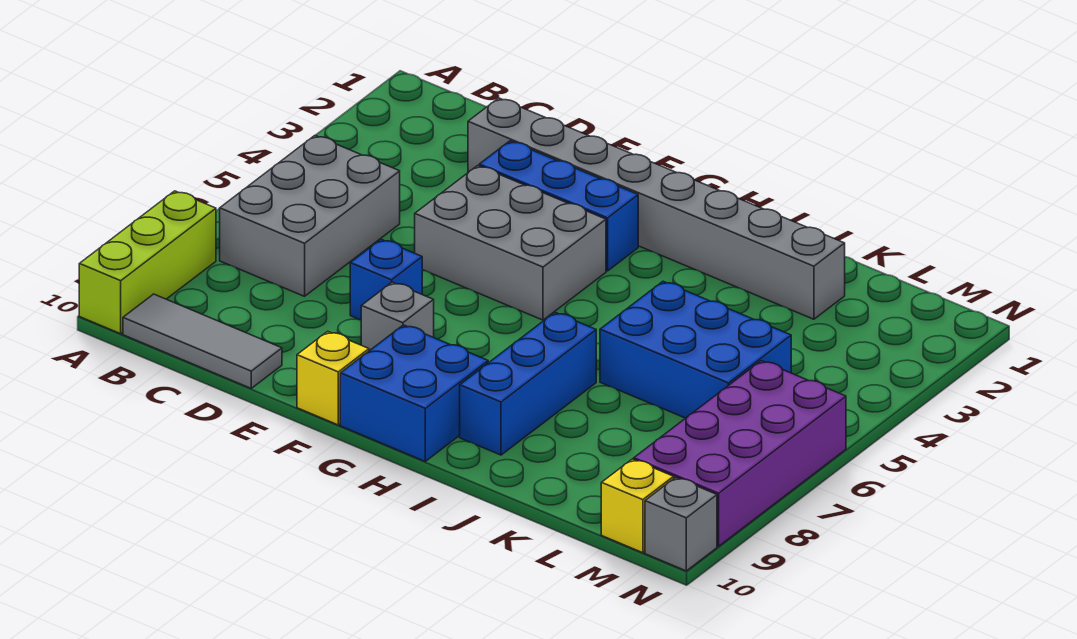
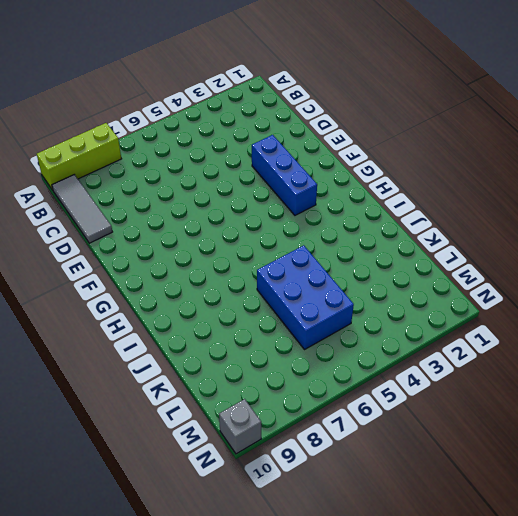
none -> grey 2x3 brick [220,135,400,296]
none -> grey 1x8 brick [468,98,845,319]
none -> grey 2x3 brick [415,166,606,320]

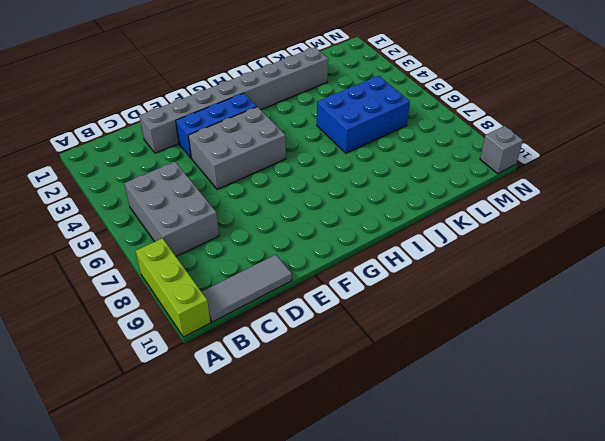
none -> blue 1x1 brick [350,239,422,320]
none -> grey 1x1 brick [361,282,434,351]
none -> yellow 1x1 brick [297,331,369,425]

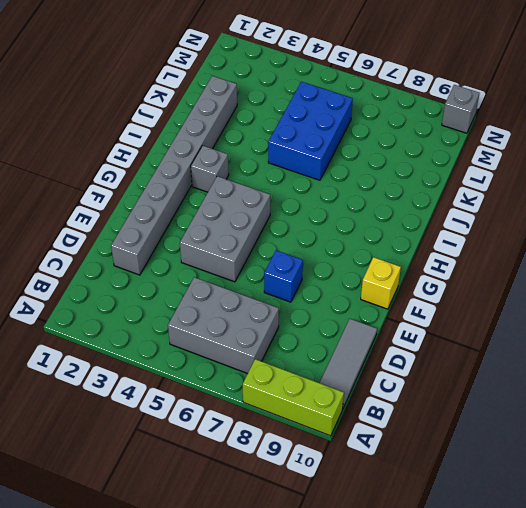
grey 1x1 brick [191,146,229,192] -> grey 1x1 brick moved to [361,282,434,351]
none -> blue 1x3 brick [479,141,638,271]
none -> blue 2x2 brick [340,325,488,461]
none -> blue 1x3 brick [460,312,596,455]

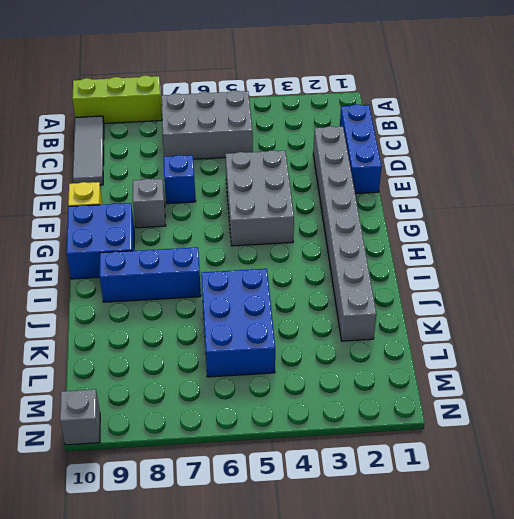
blue 1x3 brick [340,104,382,194] -> blue 1x3 brick moved to [479,141,638,271]
none -> purple 2x4 brick [634,361,846,546]
none -> yellow 1x1 brick [601,459,674,553]

